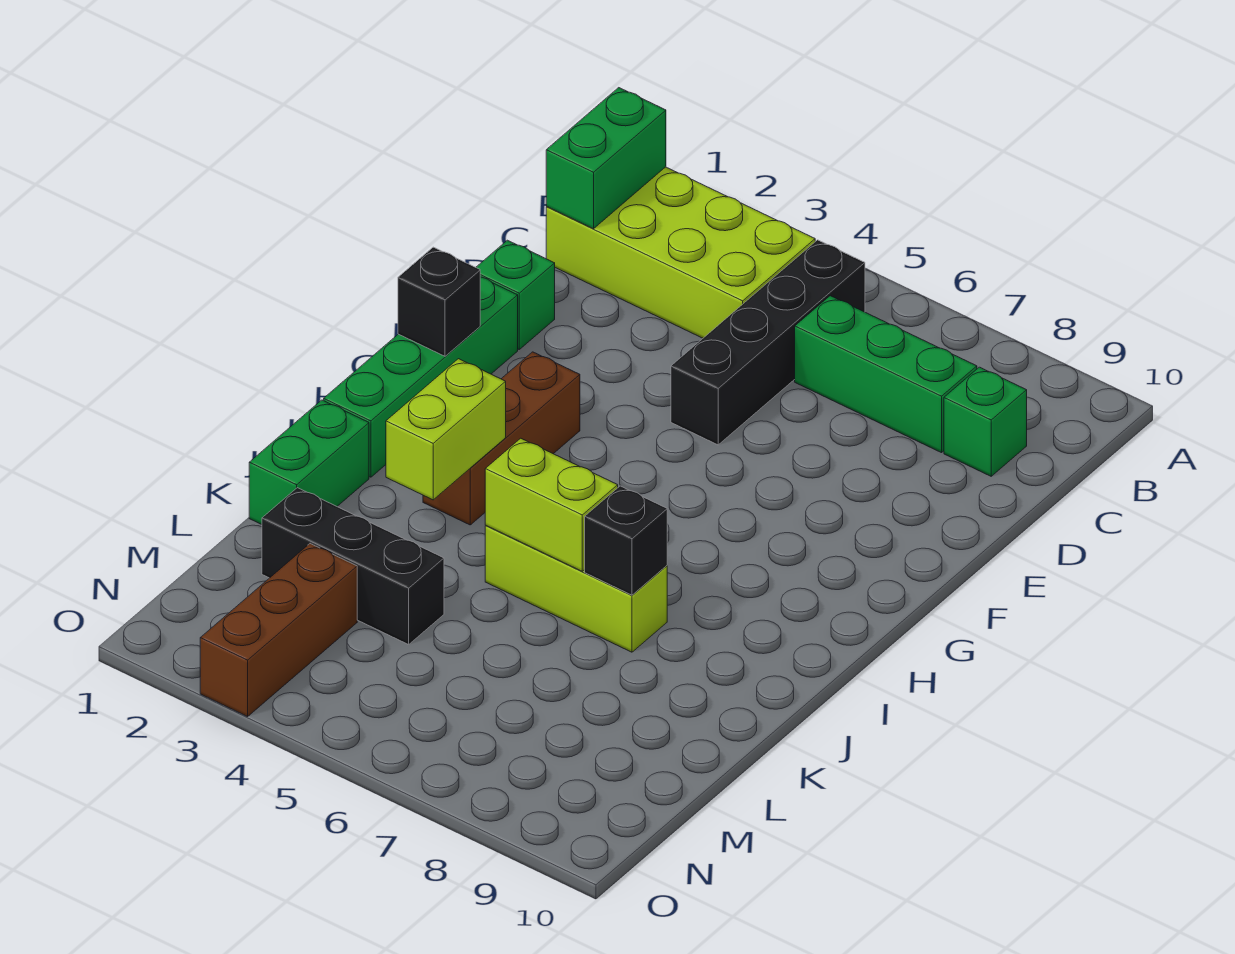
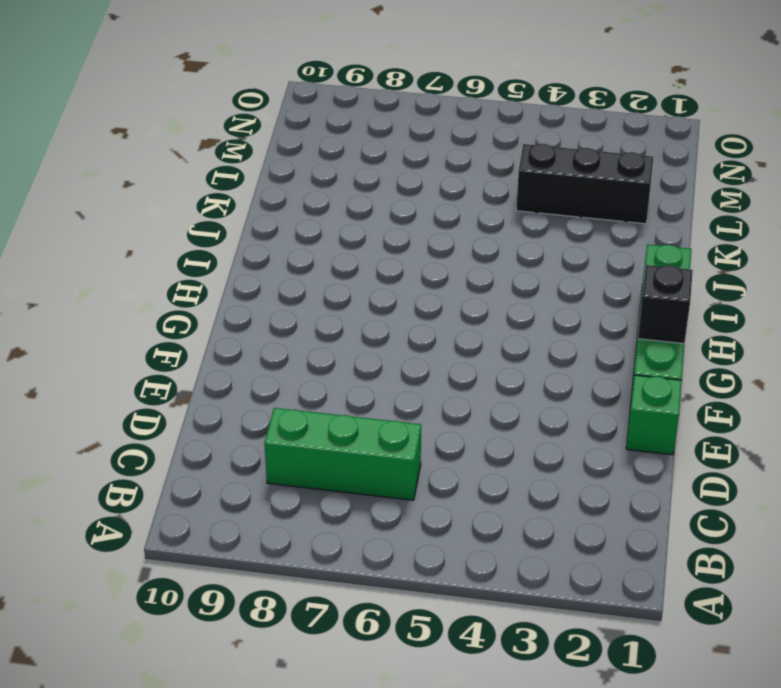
none -> lime 2x4 brick [546,167,815,338]
none -> black 1x4 brick [671,240,865,445]
none -> green 1x1 brick [944,367,1027,476]

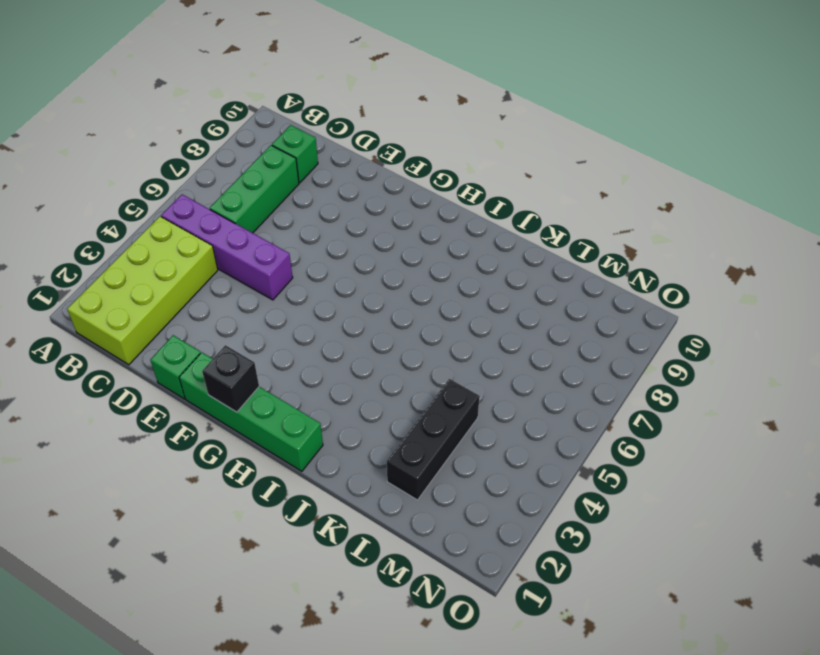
purple 1x4 brick [161,194,293,300] -> black 1x4 brick [671,240,865,445]
none -> brown 1x3 brick [423,352,580,525]
none -> green 1x2 brick [249,400,369,524]
none -> lime 1x3 brick [485,526,667,652]

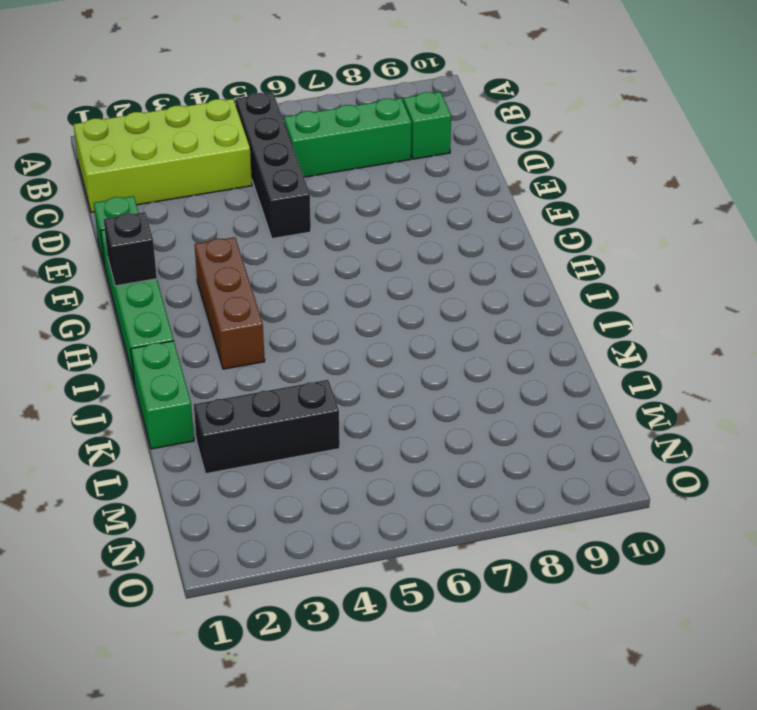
none -> lime 1x3 brick [485,526,667,652]
none -> brown 1x3 brick [200,544,357,717]
none -> green 1x2 brick [546,88,666,229]

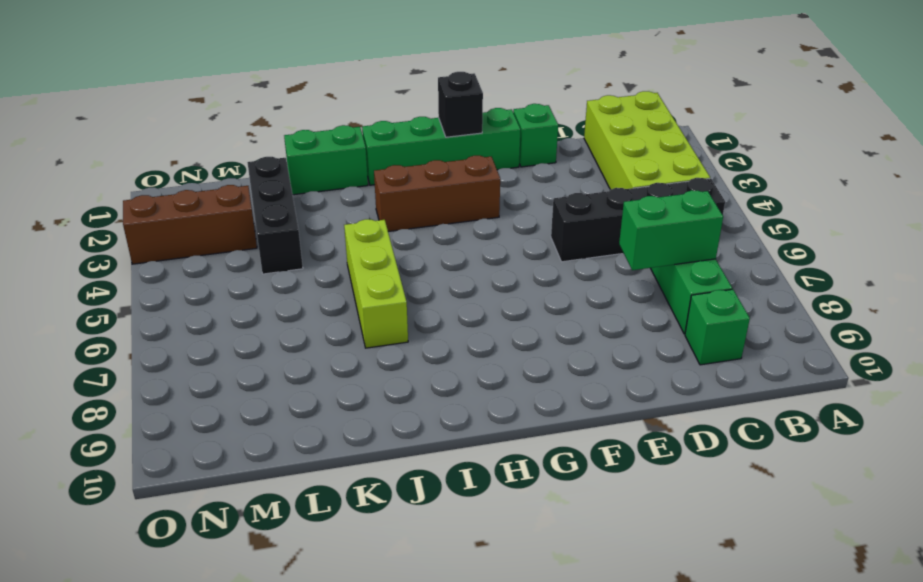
green 1x2 brick [619,190,723,270] -> green 1x2 brick moved to [546,88,666,229]
none -> lime 1x2 brick [386,359,506,500]
none -> lime 1x2 brick [485,438,618,571]
none -> black 1x1 brick [585,486,667,595]

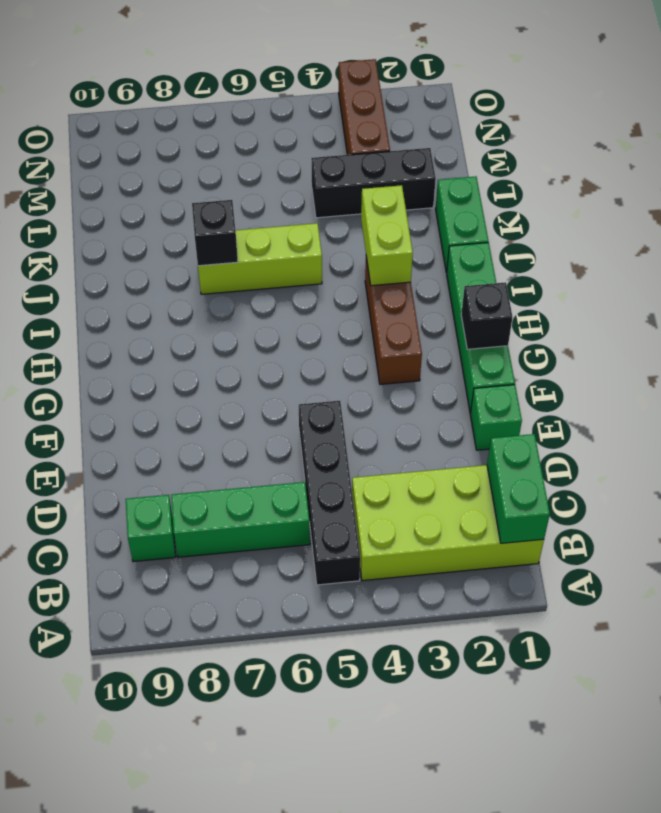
none -> lime 1x2 brick [485,438,618,571]

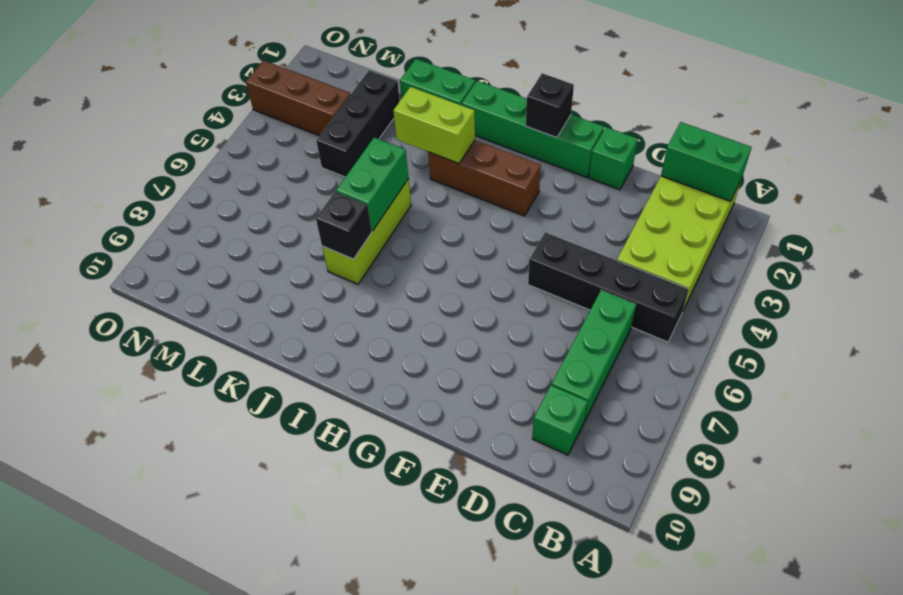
green 1x2 brick [336,138,408,231] -> lime 1x2 brick [485,438,618,571]

